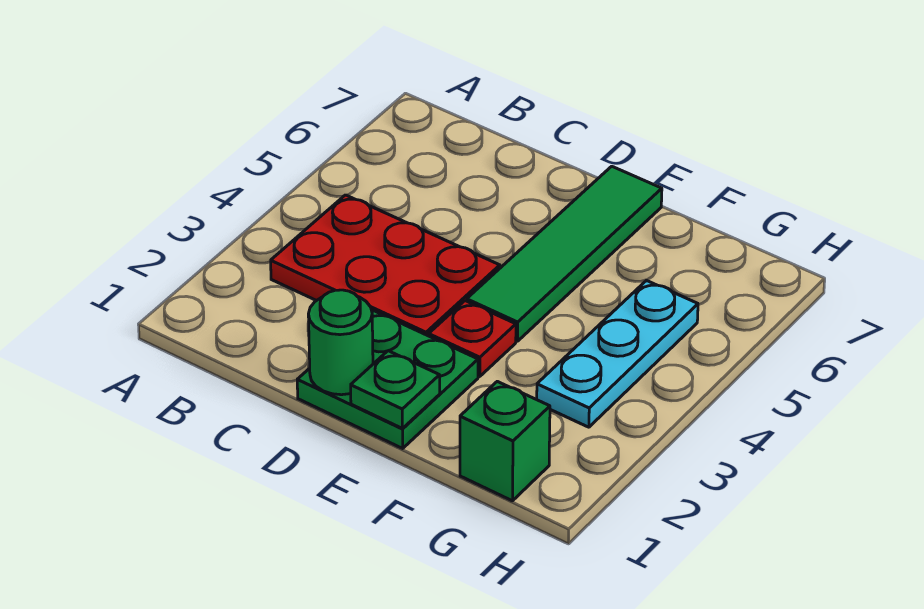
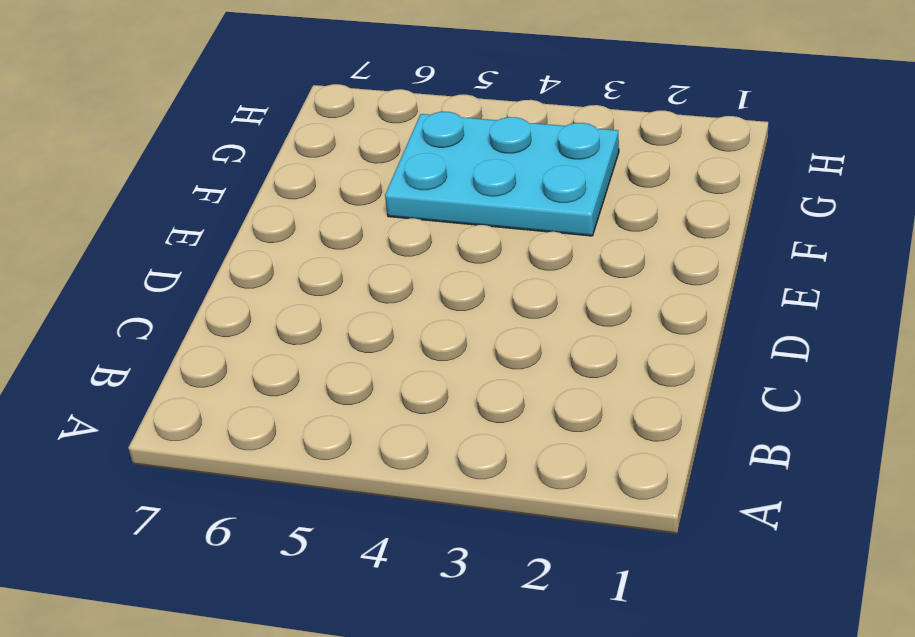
cyan 2x3 plate [385,112,619,236] -> cyan 1x3 plate [537,281,698,427]
none -> red 2x3 plate [271,195,500,336]
none -> green 2x2 plate [297,311,478,448]

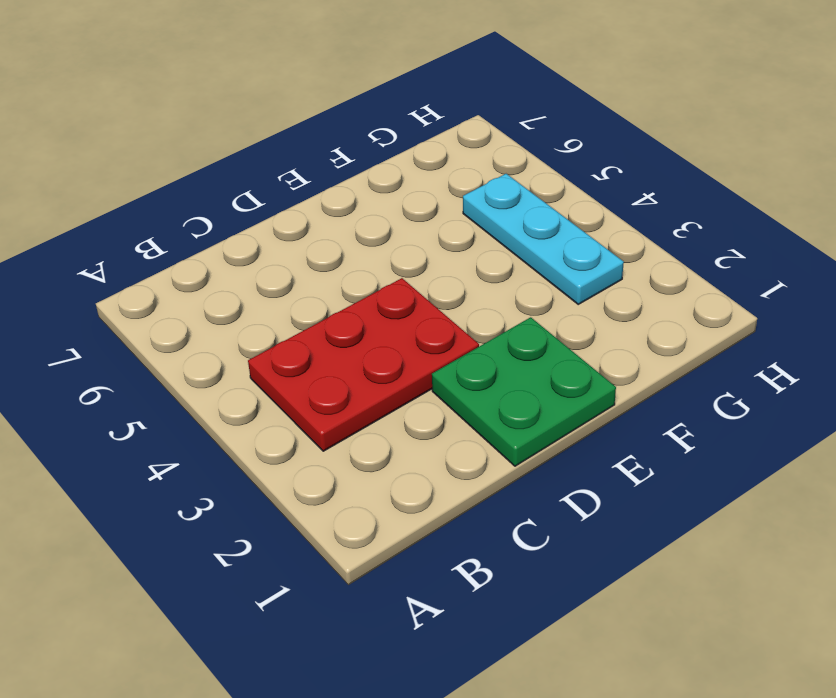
none -> red 1x1 plate [429,301,516,377]
none -> green 1x4 tile [467,166,662,341]

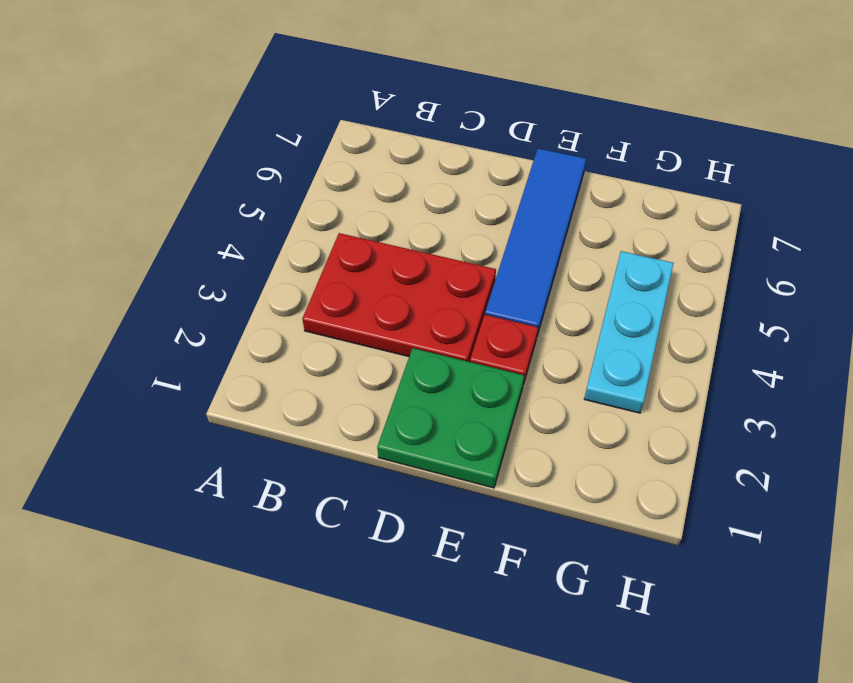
blue 1x4 tile [485,148,586,335] -> green 1x4 tile [467,166,662,341]
none -> green 1x1 brick [460,381,550,501]
none -> green 1x1 round brick [308,290,373,395]

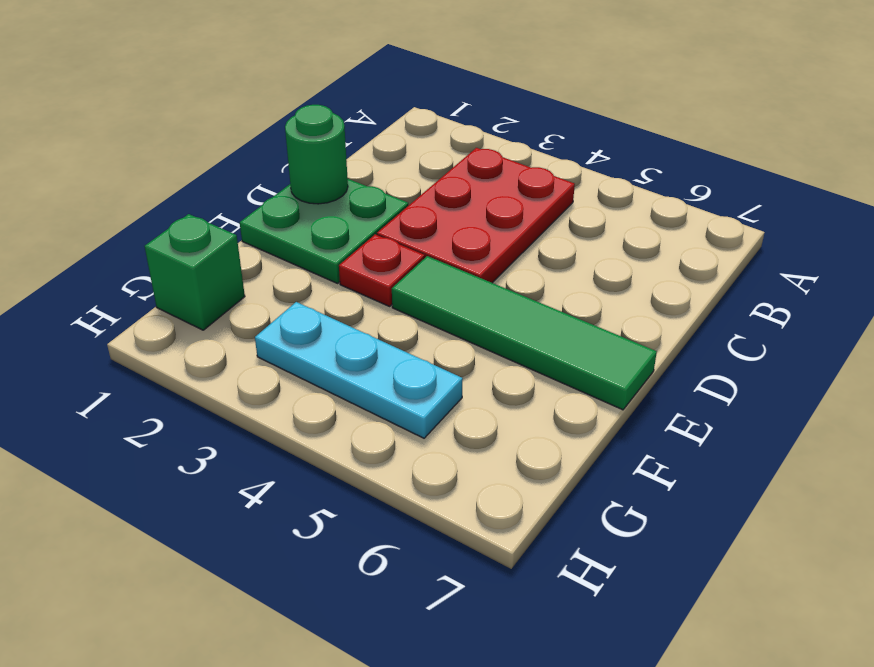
none -> green 1x1 plate [351,351,440,429]

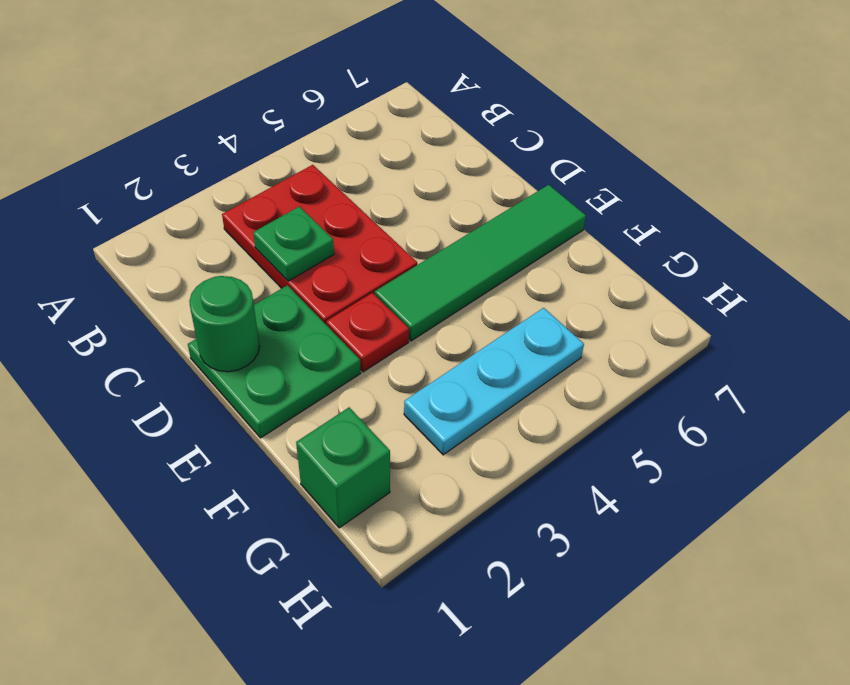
green 1x1 plate [253,206,334,281] -> green 1x1 plate moved to [351,351,440,429]

